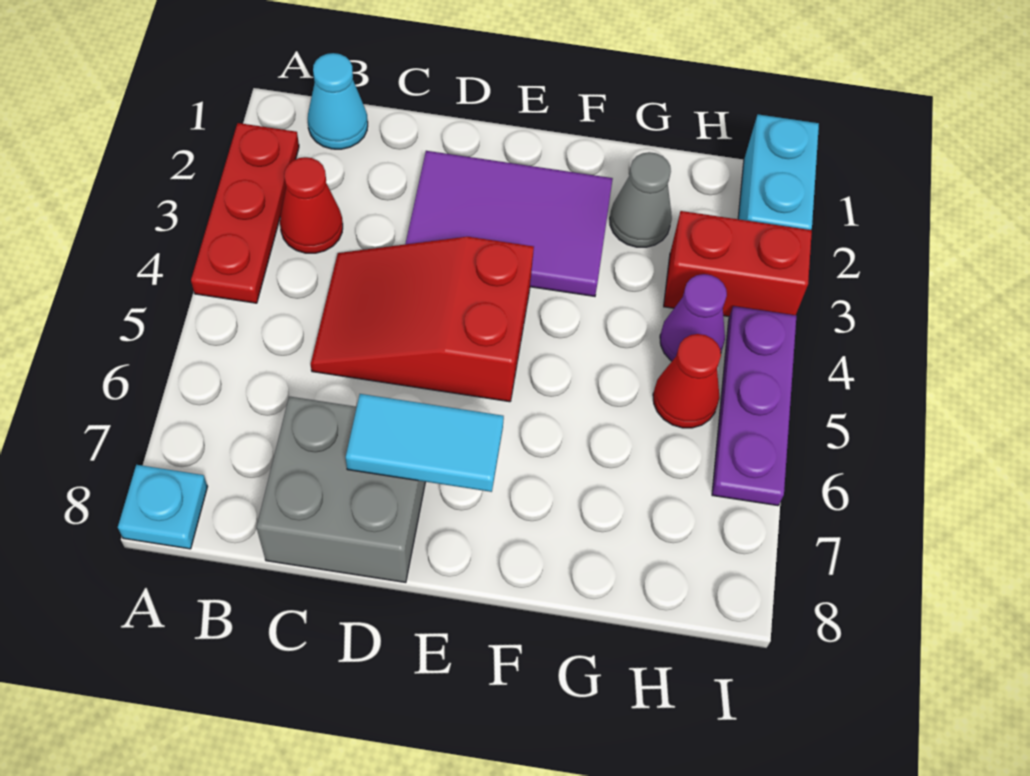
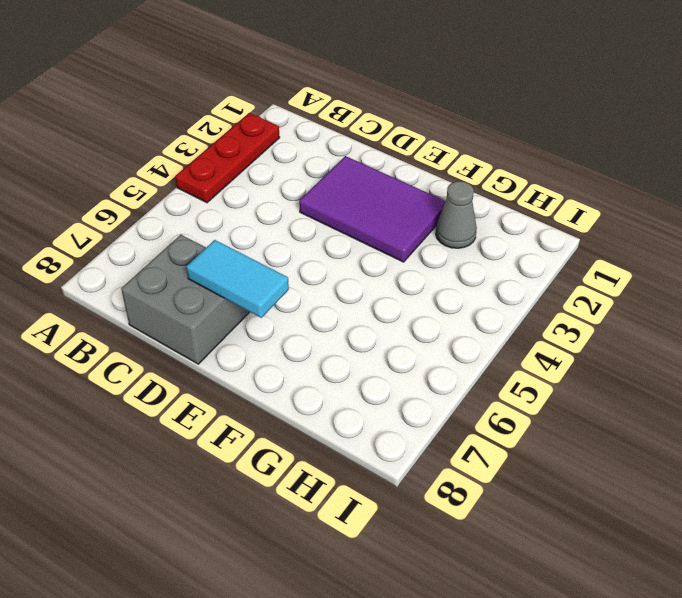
none -> cyan 1x1 plate [118,465,208,549]
none -> cyan 1x1 cone [308,53,368,149]
none -> red 1x1 cone [280,157,343,253]

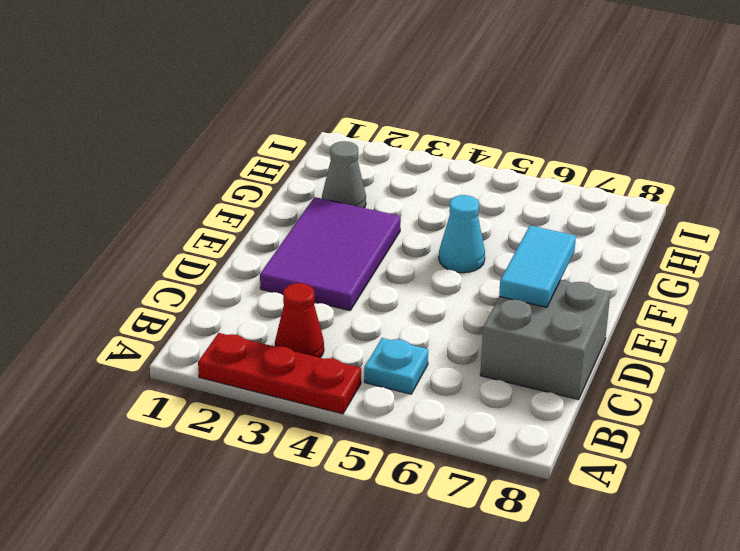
cyan 1x1 plate [364,338,428,394] -> cyan 1x1 plate moved to [118,465,208,549]
cyan 1x1 cone [439,195,485,273] -> cyan 1x1 cone moved to [308,53,368,149]
none -> red 2x3 slope [311,237,534,402]
none -> red 1x2 brick [664,211,812,317]
none -> purple 1x1 cone [660,274,727,361]

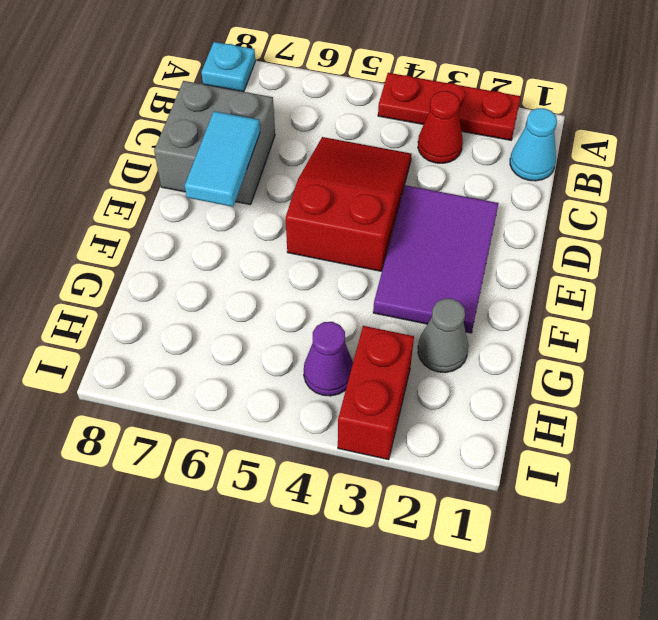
none -> red 1x1 cone [653,334,721,428]
none -> cyan 1x2 brick [738,114,819,230]
none -> purple 1x3 plate [712,306,796,506]

